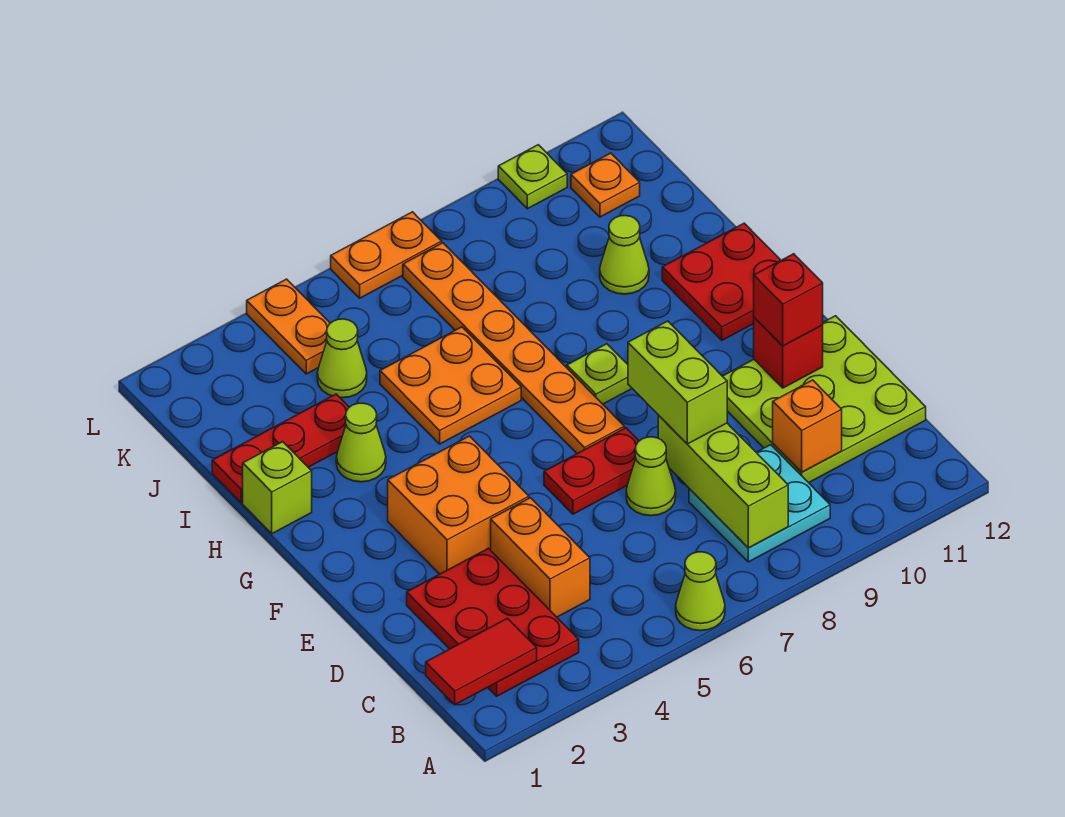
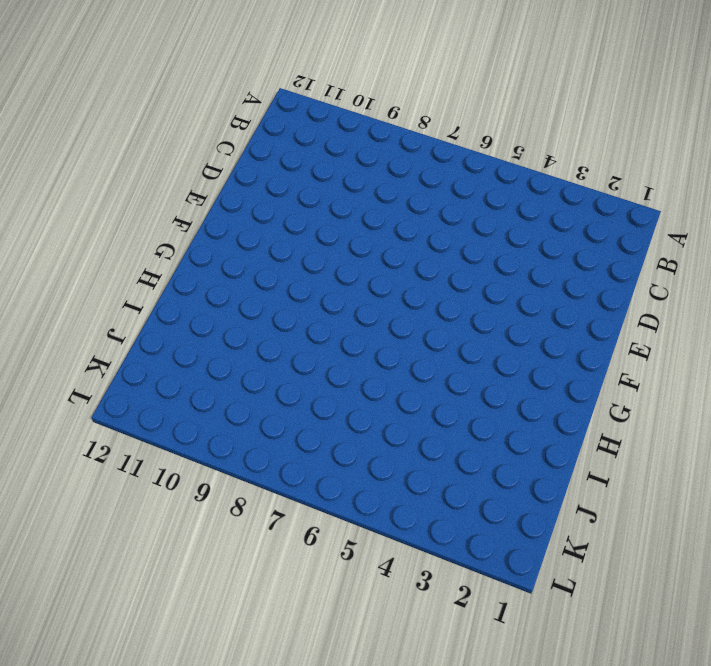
none -> lime 1x1 cone [676,552,725,631]
none -> red 2x3 plate [407,548,579,696]
none -> cyan 2x2 plate [689,445,830,562]

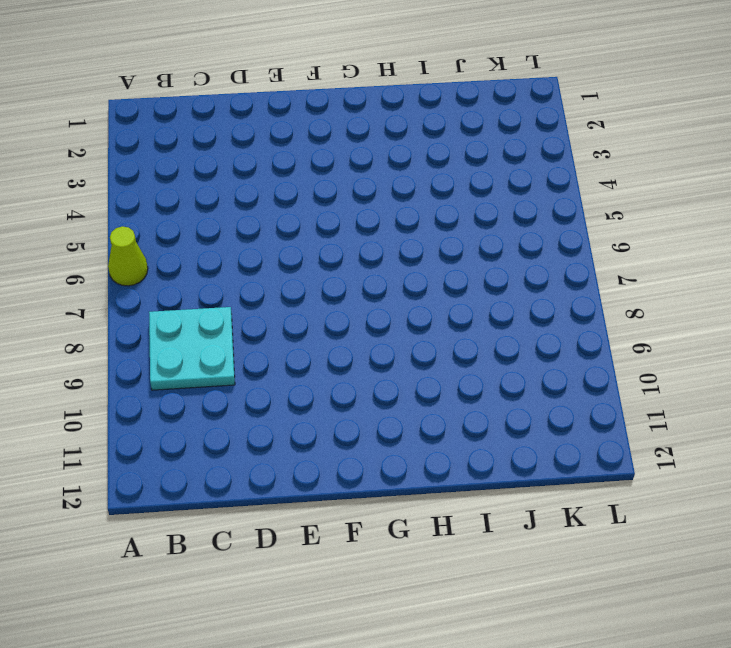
none -> red 2x3 plate [407,548,579,696]
none -> orange 1x2 brick [491,498,590,617]
none -> lime 3x3 plate [723,316,926,483]

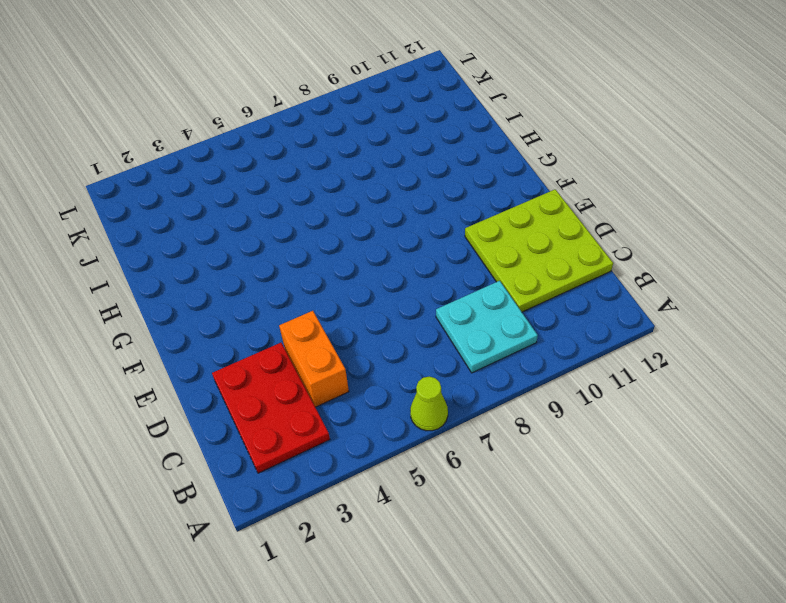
none -> lime 1x1 cone [626,437,676,516]
none -> orange 2x2 brick [388,436,529,574]
none -> red 1x2 plate [544,428,639,514]

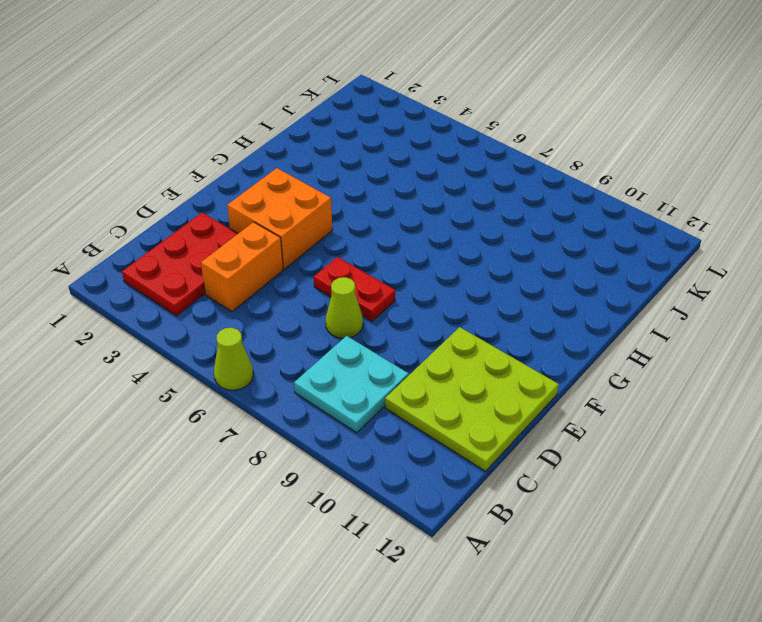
none -> orange 1x6 plate [403,243,624,454]
none -> lime 1x1 plate [567,344,632,404]
none -> red 2x2 plate [662,223,781,340]

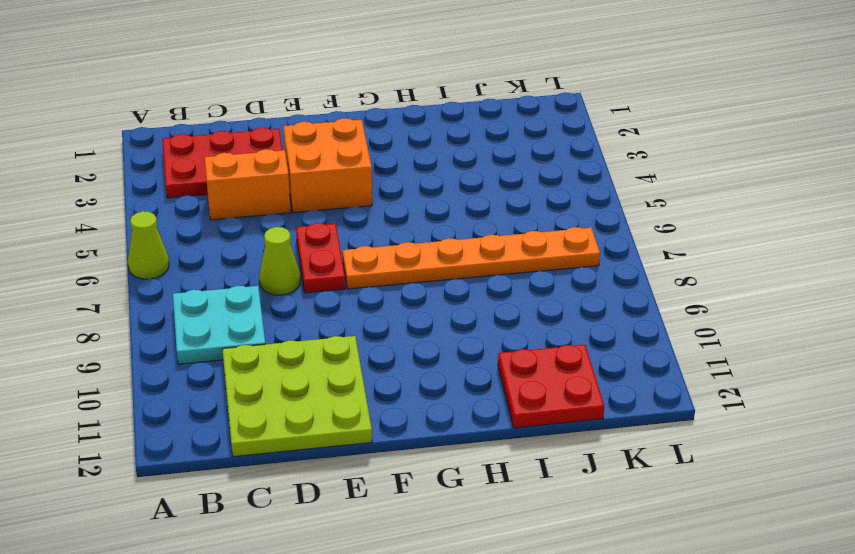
red 2x2 plate [498,345,604,428] -> red 2x2 plate moved to [662,223,781,340]
none -> lime 1x1 plate [567,344,632,404]
none -> lime 1x1 brick [243,442,312,534]
none -> lime 1x1 cone [336,403,386,482]

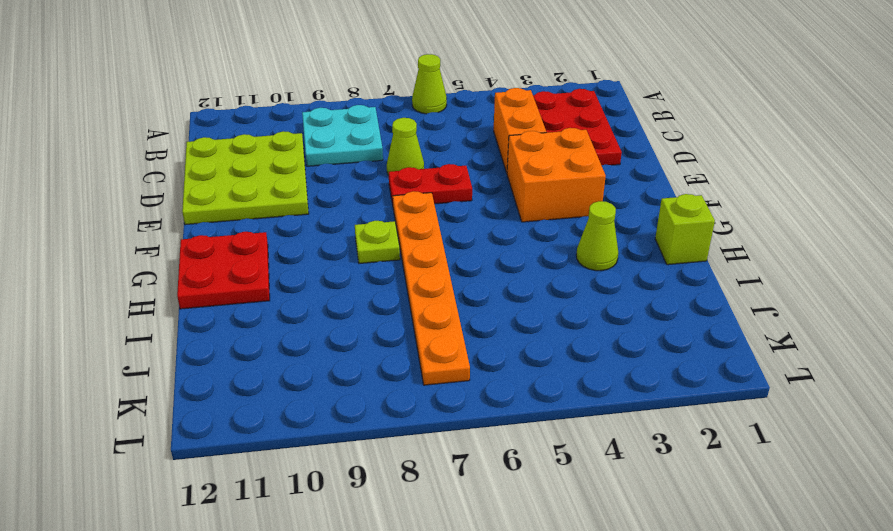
none -> orange 2x2 plate [380,327,521,444]
none -> red 1x3 plate [212,394,349,503]
none -> lime 1x1 cone [600,215,649,294]

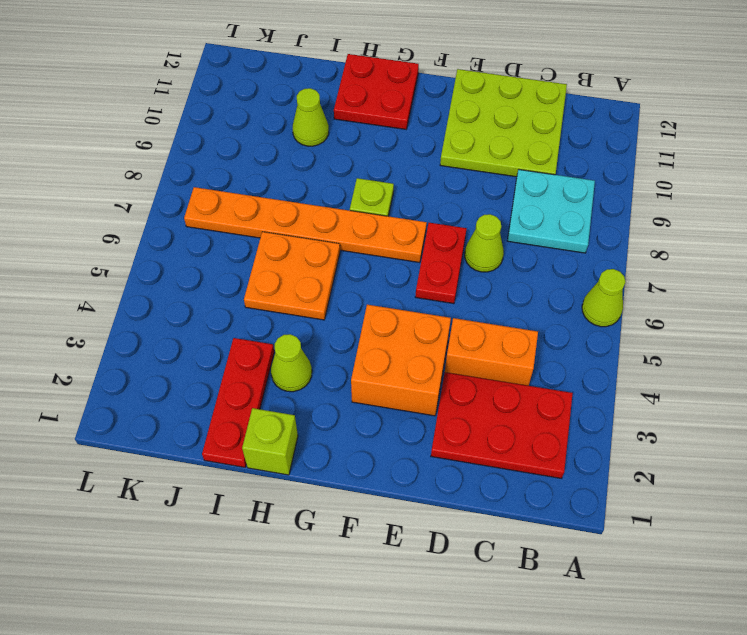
none -> lime 1x1 cone [317,319,367,398]
none -> orange 1x2 plate [247,279,330,374]
none -> orange 1x1 plate [571,153,640,217]

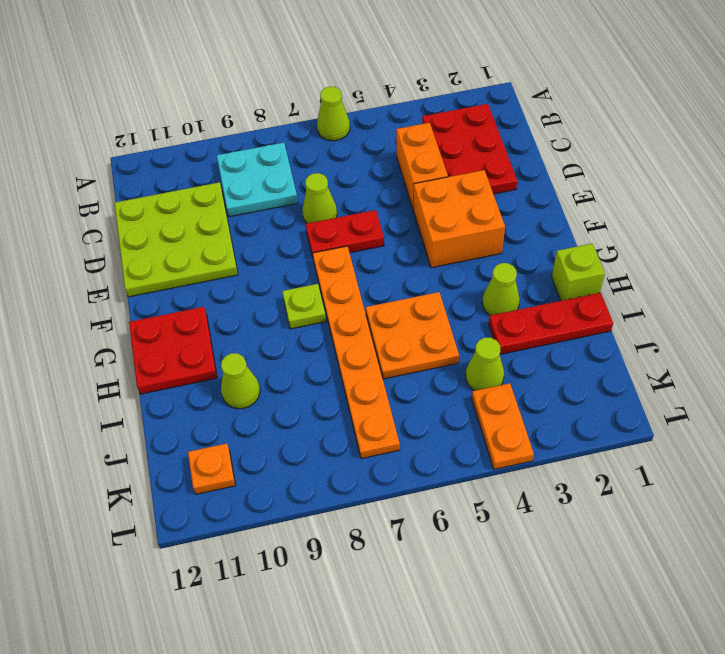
none -> orange 1x2 plate [331,212,442,298]
none -> lime 1x1 plate [498,145,567,209]
none -> red 1x2 tile [426,618,537,705]

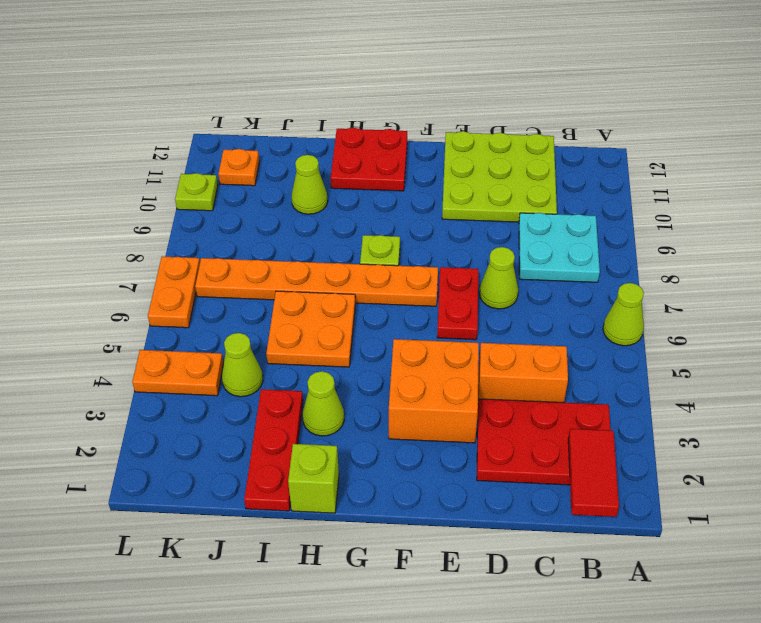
none -> lime 1x3 brick [658,416,788,548]
none -> orange 1x1 brick [773,380,842,472]
none -> red 1x1 brick [754,318,823,388]

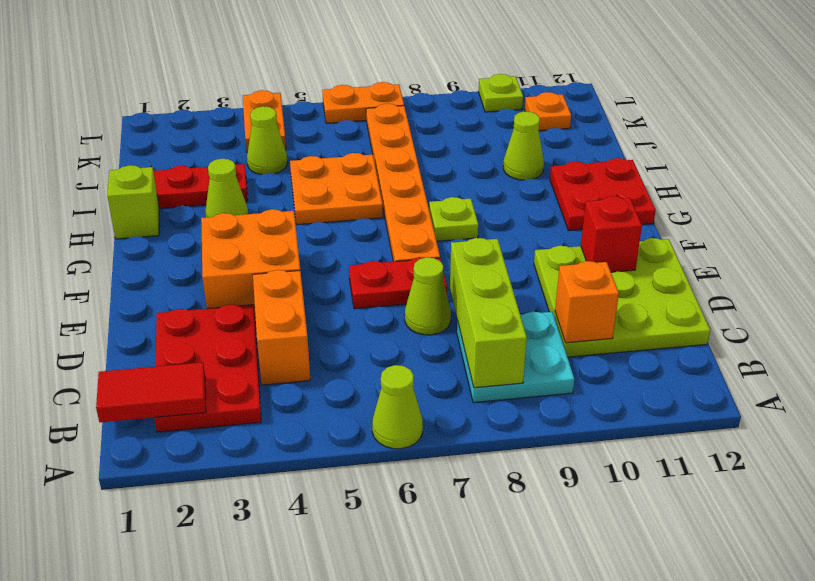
none -> lime 1x2 brick [628,321,727,444]
none -> red 1x1 brick [754,254,823,346]

